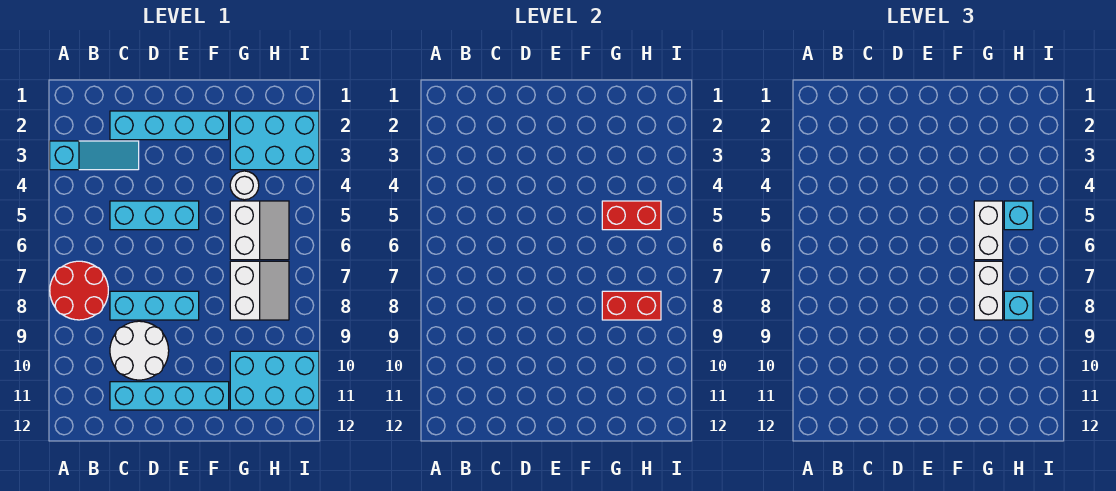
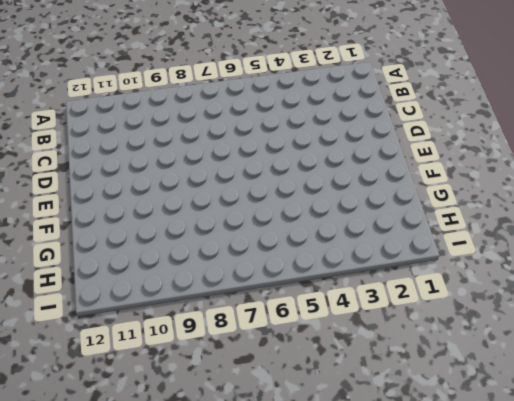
none -> cyan 1x3 slope [50,141,139,170]
none -> red 2x2 round brick [50,261,108,320]
none -> cyan 1x4 brick [110,111,229,140]

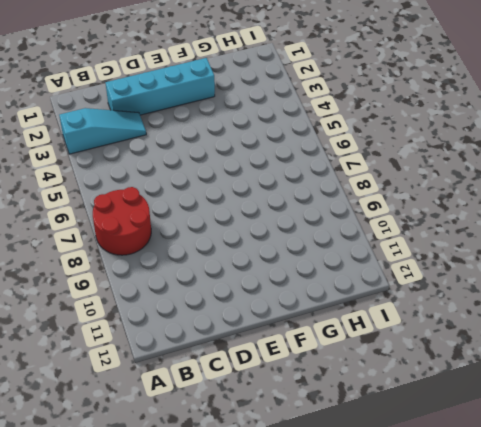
none -> cyan 1x3 brick [110,201,199,230]
none -> cyan 1x3 brick [110,291,199,320]
none -> white 2x2 round brick [110,321,169,380]

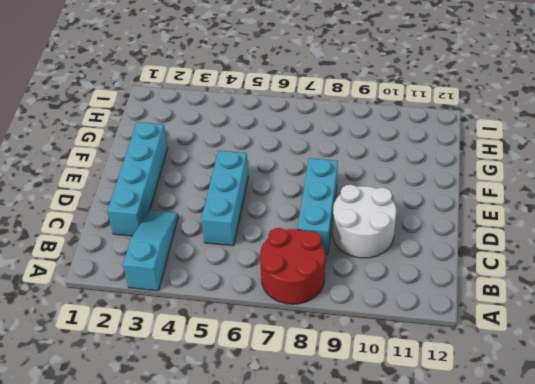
none -> cyan 1x4 brick [110,382,229,410]
none -> cyan 2x3 brick [230,111,319,170]
none -> white 1x1 round brick [230,171,259,200]

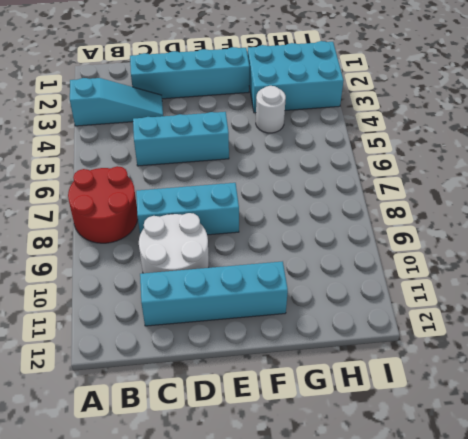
none -> white 2x2 slope [230,201,289,260]
none -> white 2x2 slope [230,261,289,320]
none -> cyan 2x3 brick [230,351,319,410]

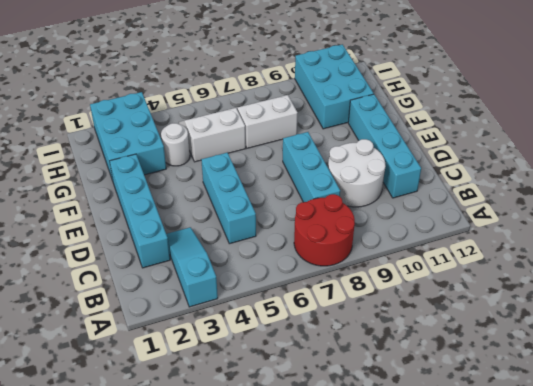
none -> red 1x2 brick [602,201,661,230]
none -> red 1x2 brick [602,291,661,320]
none -> white 1x2 brick [974,201,1003,260]

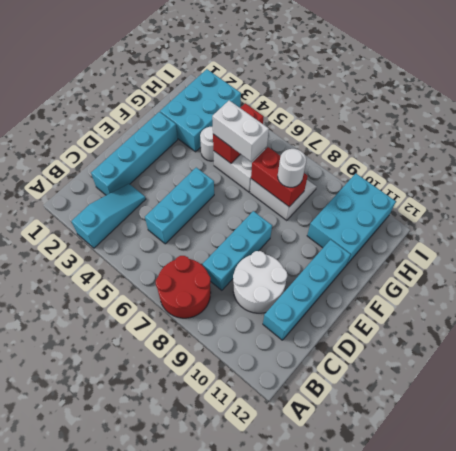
red 1x2 brick [251,147,308,207] -> red 1x2 brick turned to [602,291,661,320]
white 1x1 round brick [278,149,306,187] -> white 1x2 brick [974,261,1003,320]
none -> cyan 1x1 brick [1004,201,1033,230]
none -> cyan 1x1 brick [1004,291,1033,320]

